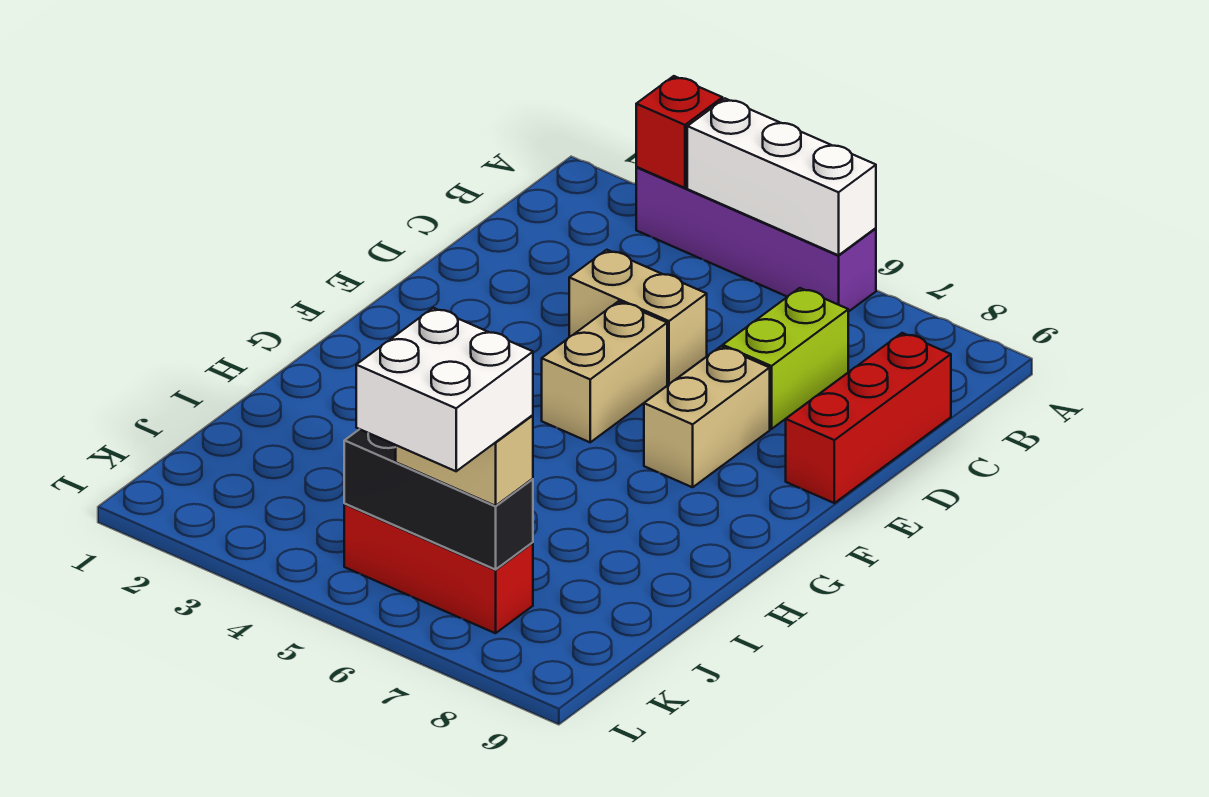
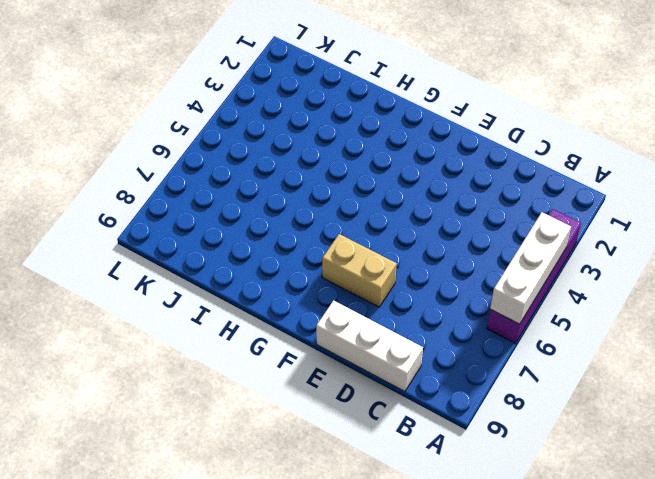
white 1x3 brick [316,300,423,391] -> red 1x3 brick [786,333,951,503]
none -> lime 1x2 brick [723,288,848,429]
none -> tan 1x2 brick [569,250,707,384]
none -> tan 1x2 brick [542,301,667,442]

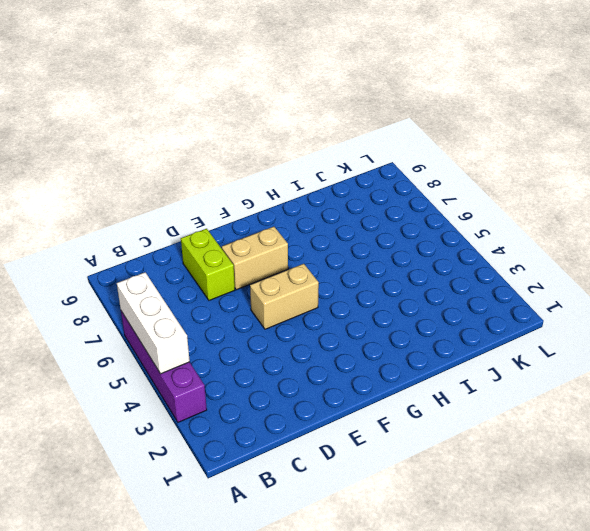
lime 1x2 brick [181,229,235,300] -> lime 1x2 brick turned to [723,288,848,429]
none -> red 1x3 brick [786,333,951,503]
none -> tan 1x2 brick [569,250,707,384]
none -> red 1x3 brick [344,504,533,633]

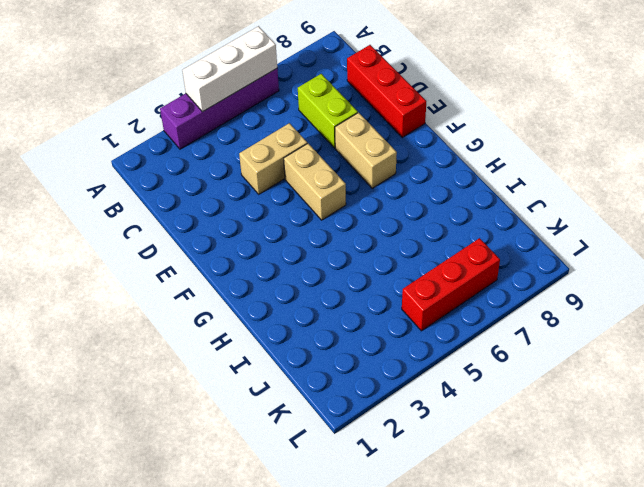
none -> red 1x1 brick [636,76,723,188]
none -> black 1x3 brick [344,429,533,570]
none -> tan 1x2 brick [396,415,533,506]

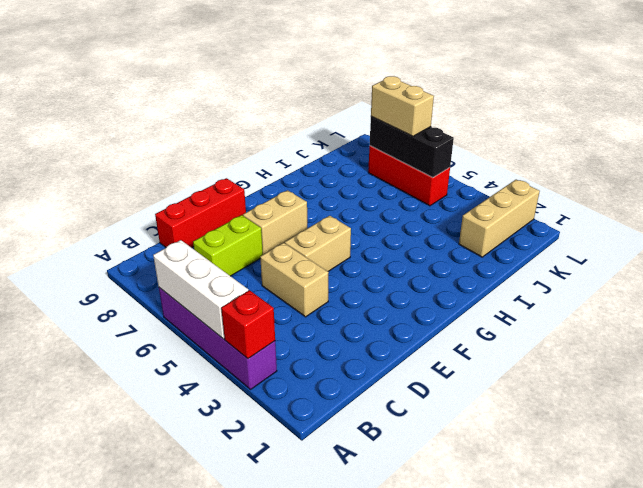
tan 1x3 brick [459,180,540,257] -> none
none -> white 2x2 brick [356,308,533,471]

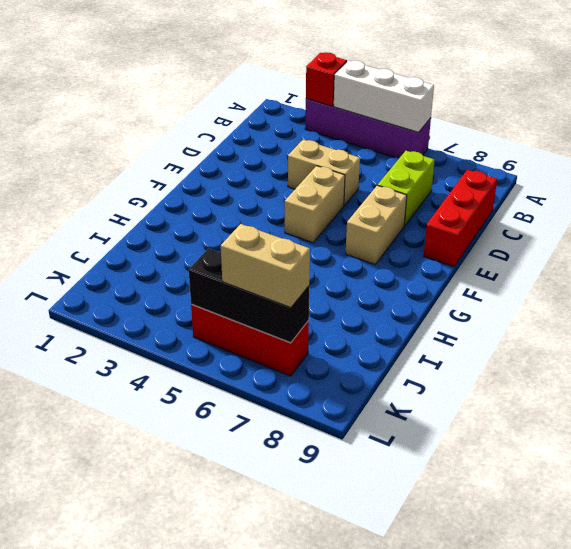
none -> white 2x2 brick [356,308,533,471]

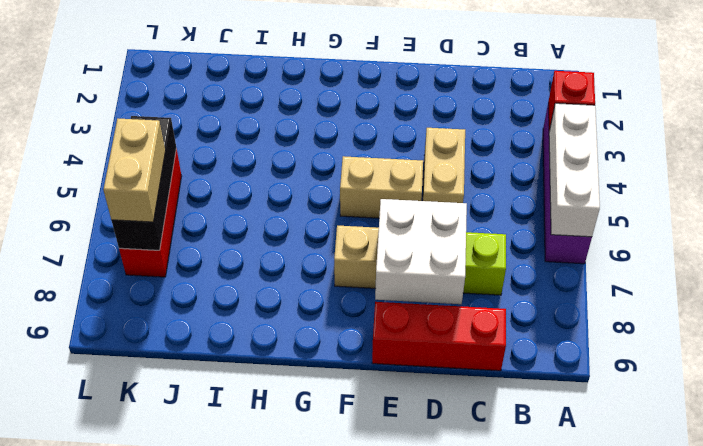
white 2x2 brick [375,199,467,304] -> white 2x2 brick moved to [356,308,533,471]

